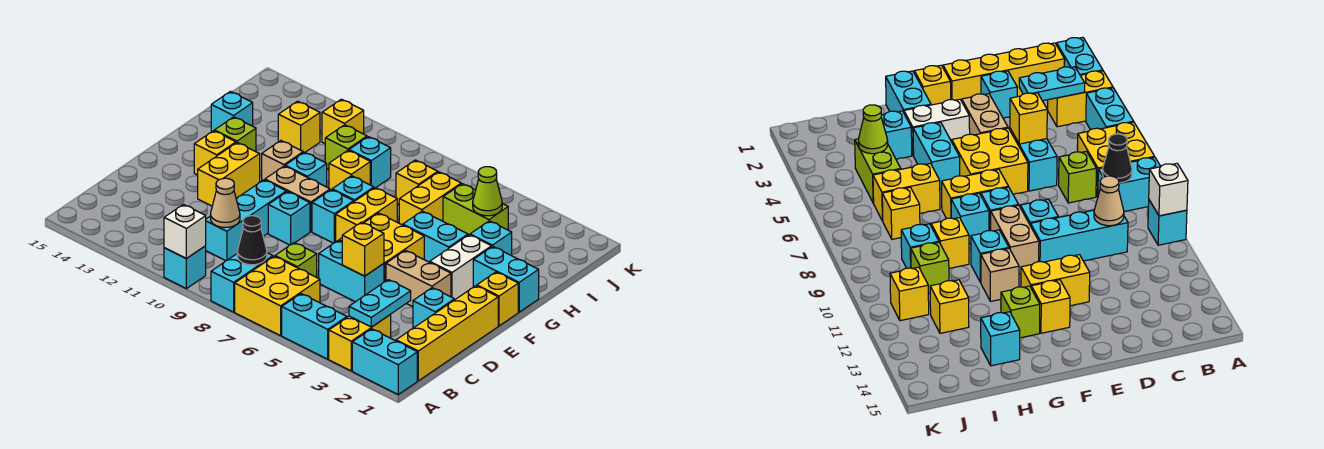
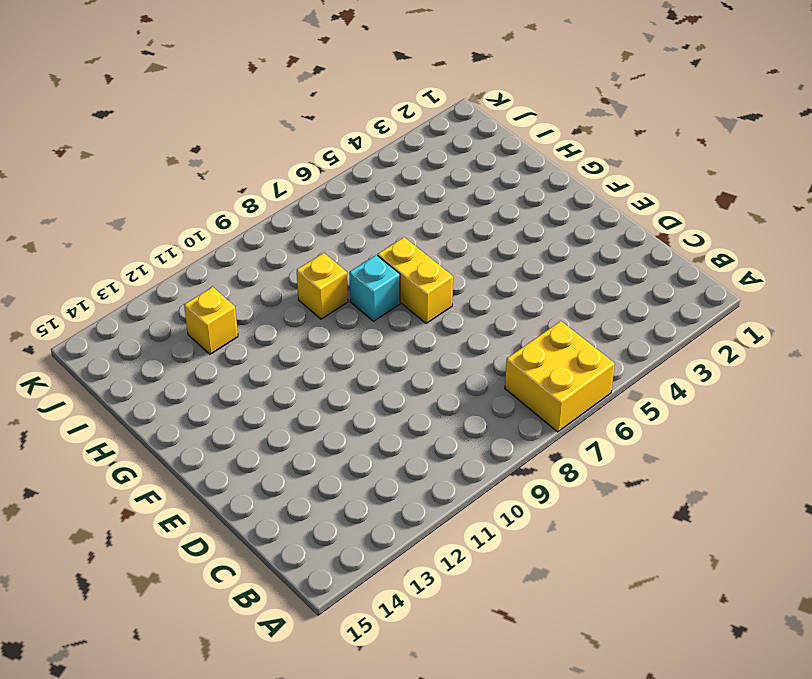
none -> cyan 1x2 brick [352,329,417,394]
none -> yellow 1x2 brick [329,315,391,371]
none -> cyan 1x2 brick [282,294,347,359]
none -> cyan 1x2 brick [211,253,273,312]

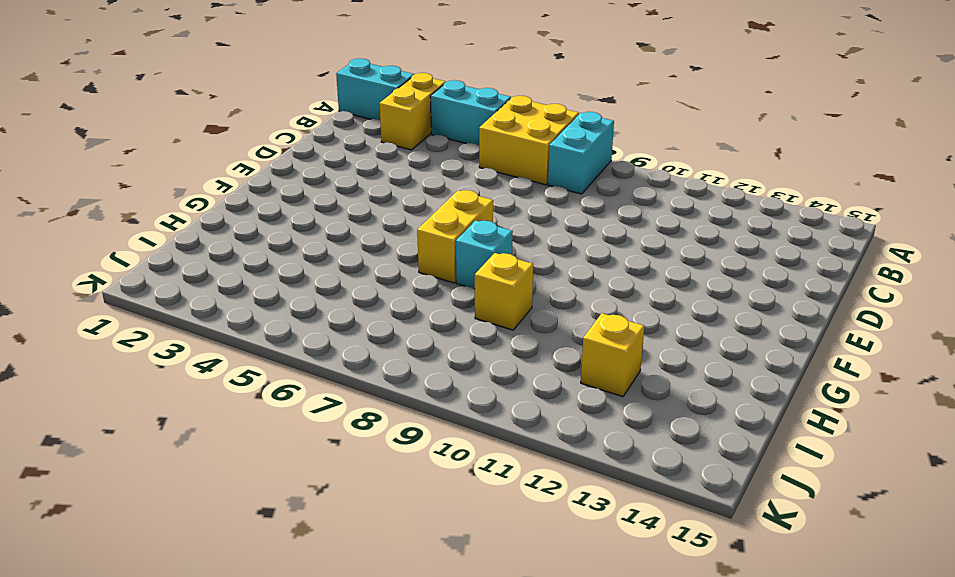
none -> cyan 1x1 brick [164,246,206,289]
none -> yellow 1x4 brick [396,286,498,381]
none -> lime 1x1 brick [275,243,317,277]
none -> cyan 1x3 brick [206,180,286,261]

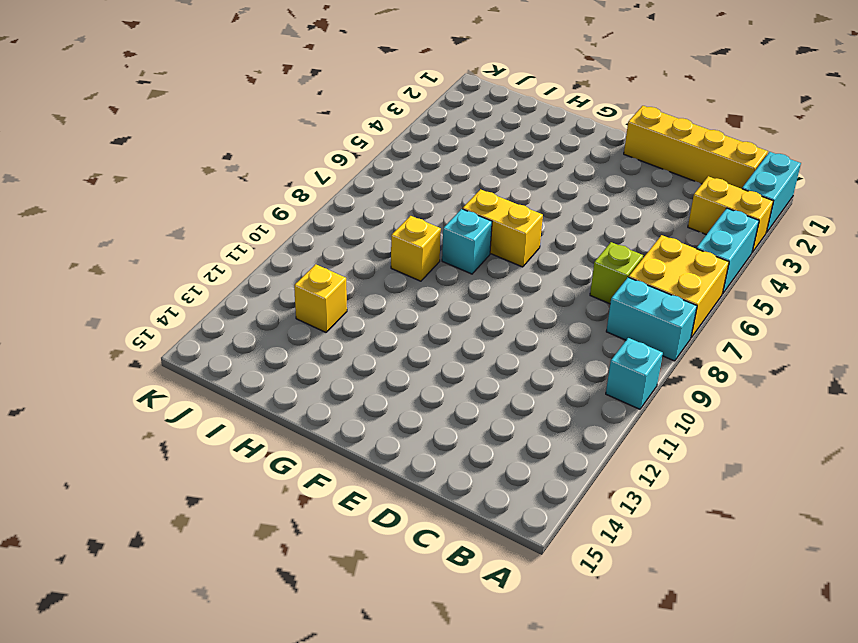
none -> cyan 1x3 brick [206,180,286,261]
none -> cyan 1x1 brick [413,288,454,328]
none -> cyan 1x2 brick [319,241,384,302]
none -> tan 1x2 brick [386,250,451,307]

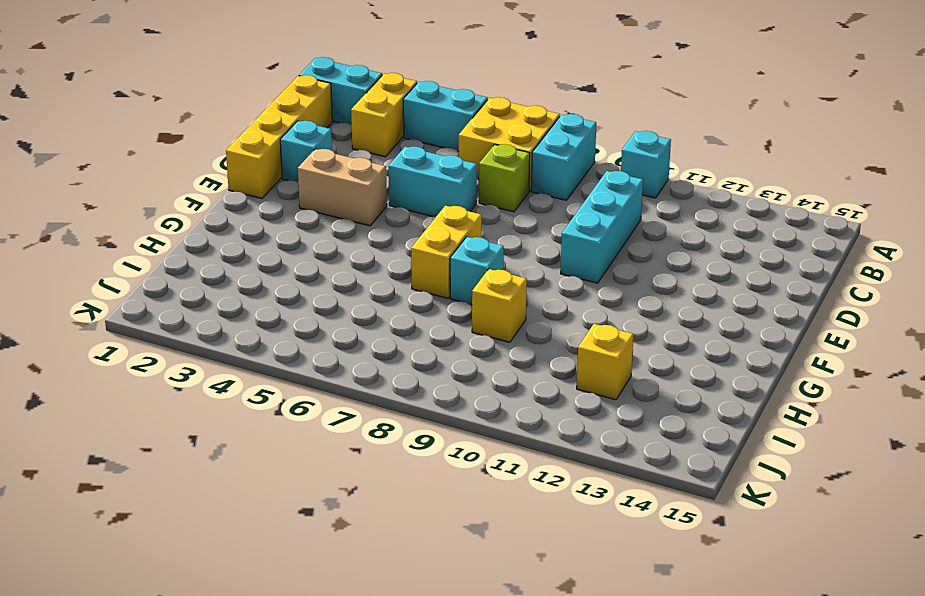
none -> yellow 2x2 brick [339,213,424,282]
none -> cyan 1x1 brick [268,192,310,245]
none -> yellow 1x2 brick [198,143,260,206]
none -> yellow 1x1 brick [477,272,518,326]

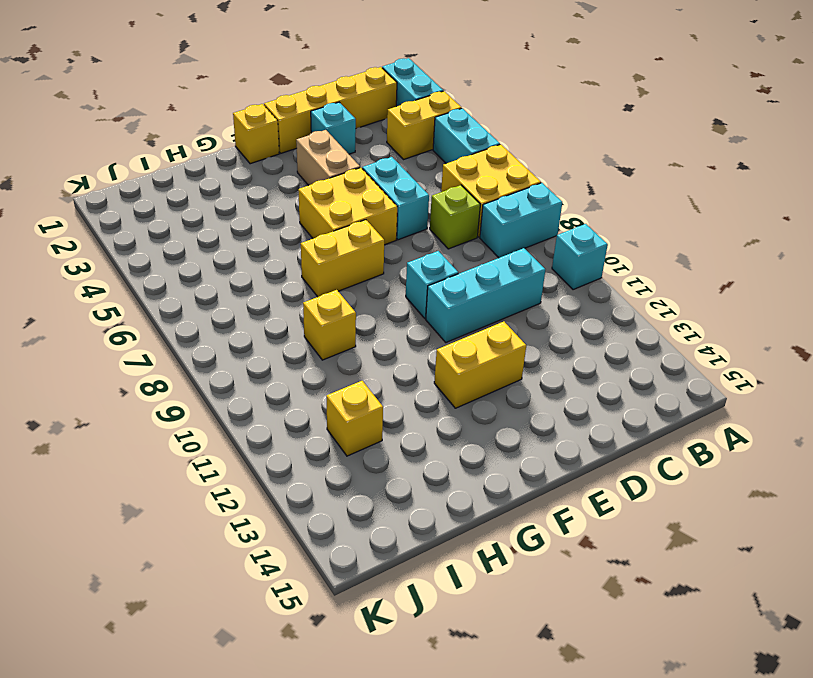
none -> white 1x2 brick [430,235,491,300]
none -> cyan 1x1 brick [312,190,354,243]
none -> tan 1x2 brick [265,166,330,232]
none -> yellow 1x1 brick [194,131,236,175]

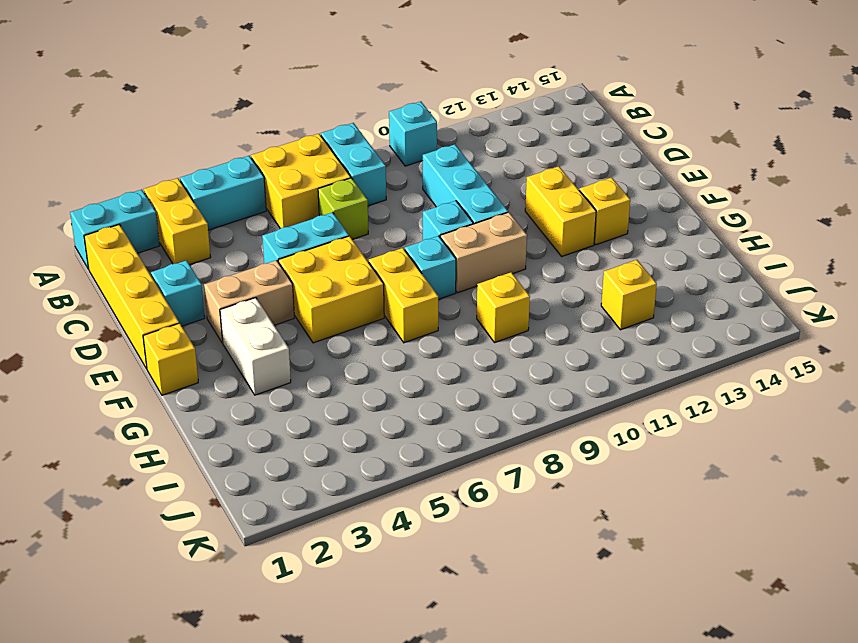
none -> cyan 1x2 brick [473,246,539,312]
none -> cyan 1x2 brick [403,211,468,262]
none -> cyan 1x1 brick [332,176,374,201]
none -> cyan 1x1 brick [285,152,327,187]

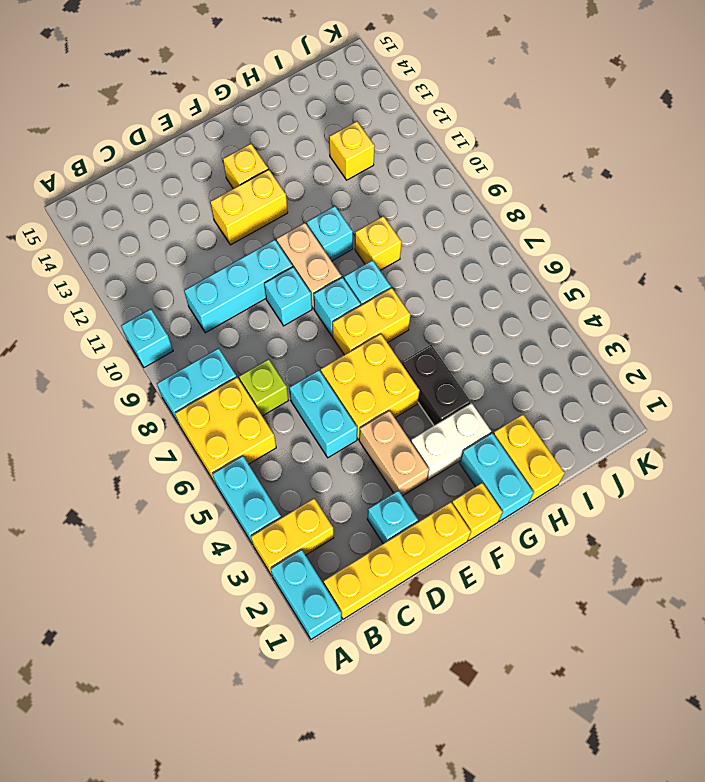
black 1x2 brick [402,345,471,425] -> cyan 1x2 brick [403,211,468,262]
yellow 1x2 brick [493,414,564,502] -> yellow 1x2 brick turned to [399,172,461,225]
none -> tan 1x1 brick [262,141,303,181]
none -> lime 1x1 brick [215,117,256,152]
none -> cyan 1x1 brick [470,221,512,256]
none -> cyan 1x1 brick [211,91,253,132]

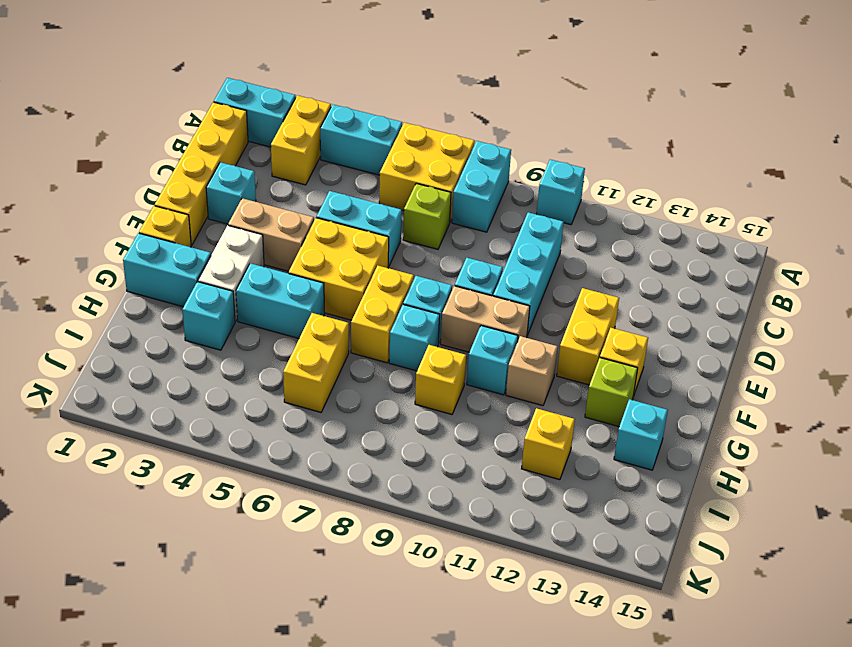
none -> lime 1x2 brick [443,184,508,235]
none -> yellow 1x1 brick [396,160,438,204]
none -> cyan 1x1 brick [349,137,391,188]
none -> lime 1x1 brick [325,125,367,169]

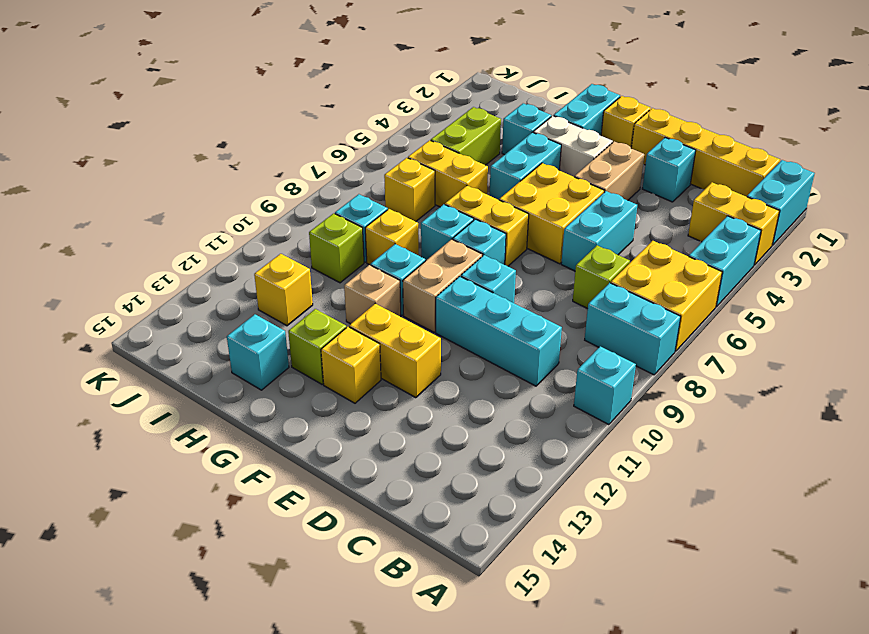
none -> yellow 1x1 brick [322,99,364,143]
none -> white 1x1 brick [164,204,206,259]
none -> cyan 1x2 plate [349,280,411,327]
none -> black 1x1 cone [237,216,267,265]

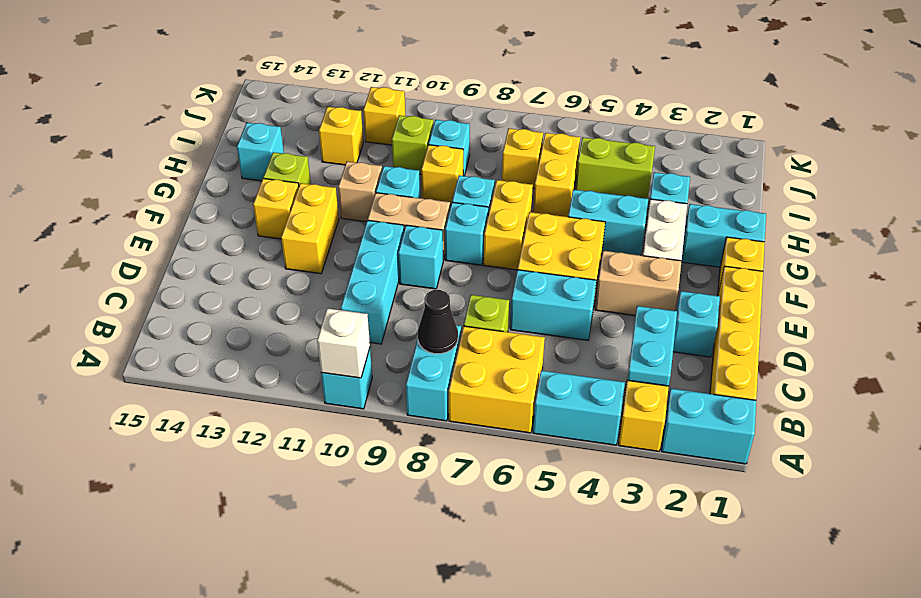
none -> tan 1x1 cone [211,178,240,228]
none -> yellow 1x1 brick [342,222,384,276]
none -> lime 1x1 cone [473,167,503,216]

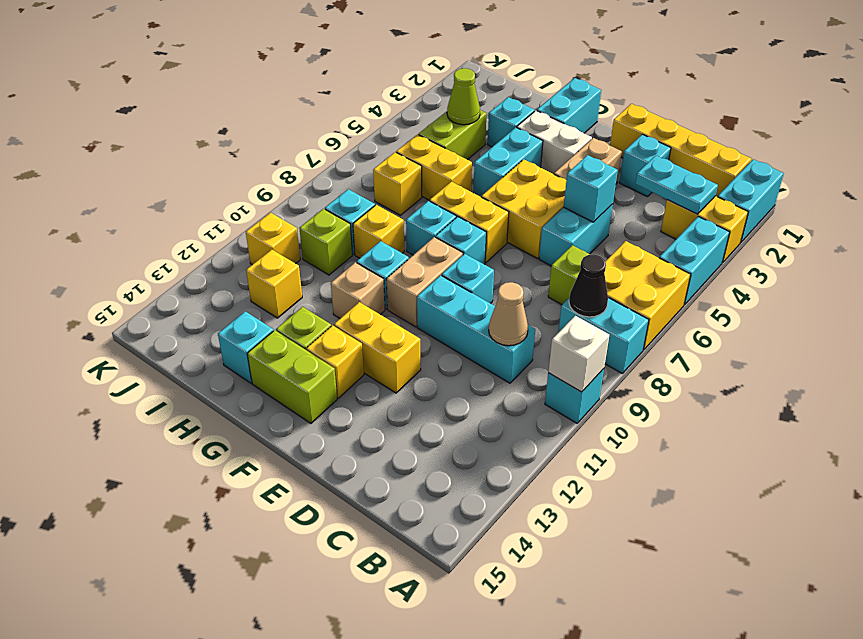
cyan 1x1 brick [564,155,618,222] -> yellow 1x1 brick [342,222,384,276]
lime 1x2 brick [247,330,337,423] -> none
none -> yellow 1x1 brick [477,272,518,326]

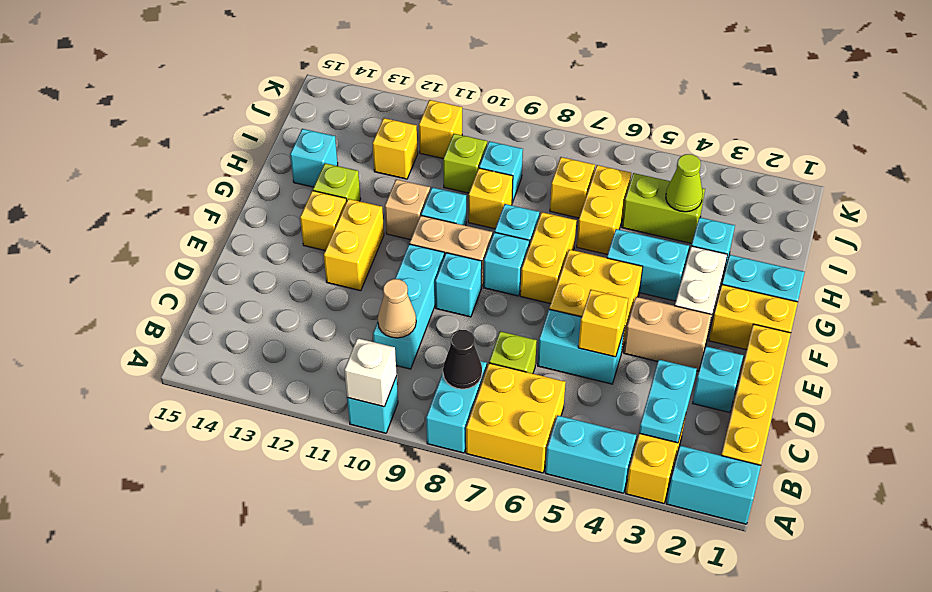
yellow 1x2 brick [709,285,798,350] -> yellow 1x1 brick [477,272,518,326]

